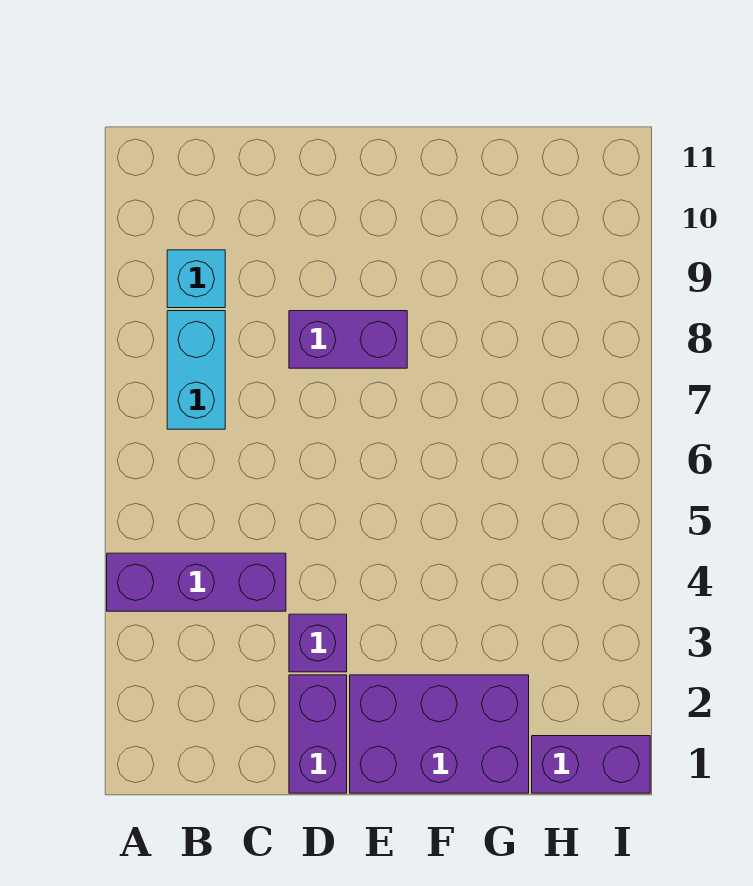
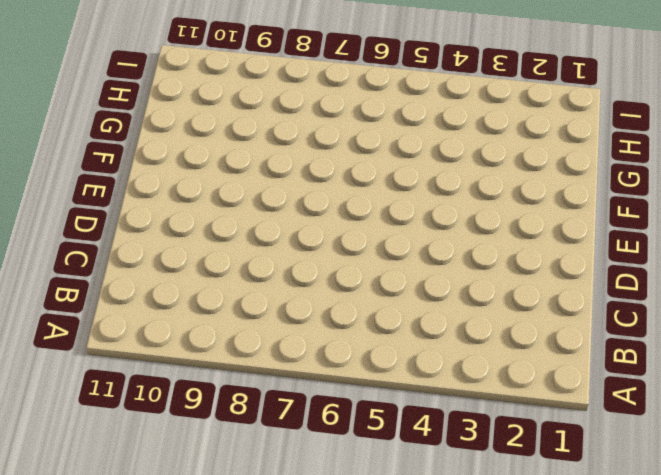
none -> purple 1x3 brick [107,553,286,611]
none -> cyan 1x2 brick [167,311,225,429]

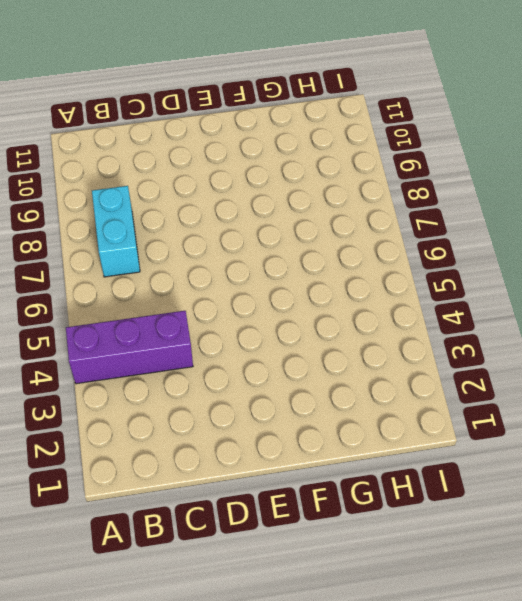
none -> cyan 1x1 brick [167,250,225,308]
none -> purple 1x2 brick [289,675,347,793]

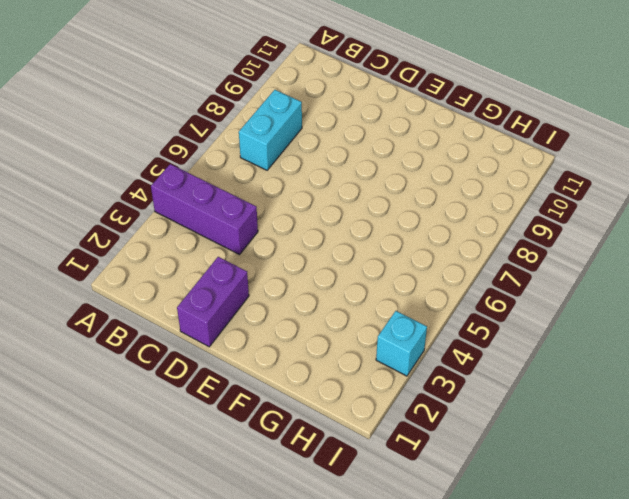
cyan 1x1 brick [376,311,427,376] -> cyan 1x1 brick moved to [167,250,225,308]
none -> purple 1x1 brick [289,614,347,672]
none -> purple 1x2 brick [289,311,407,368]

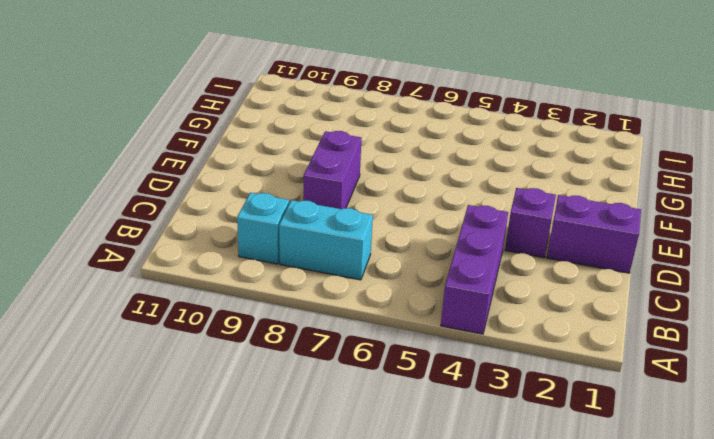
none -> purple 2x3 brick [350,675,529,793]
none -> purple 1x2 brick [532,736,650,793]

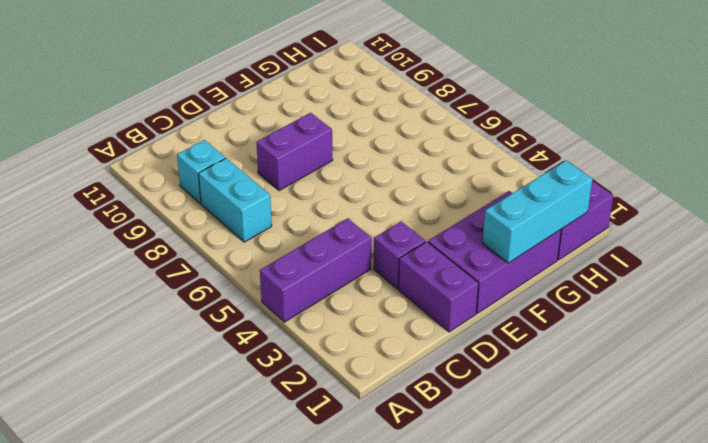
cyan 1x3 brick [483,161,592,263] -> none

